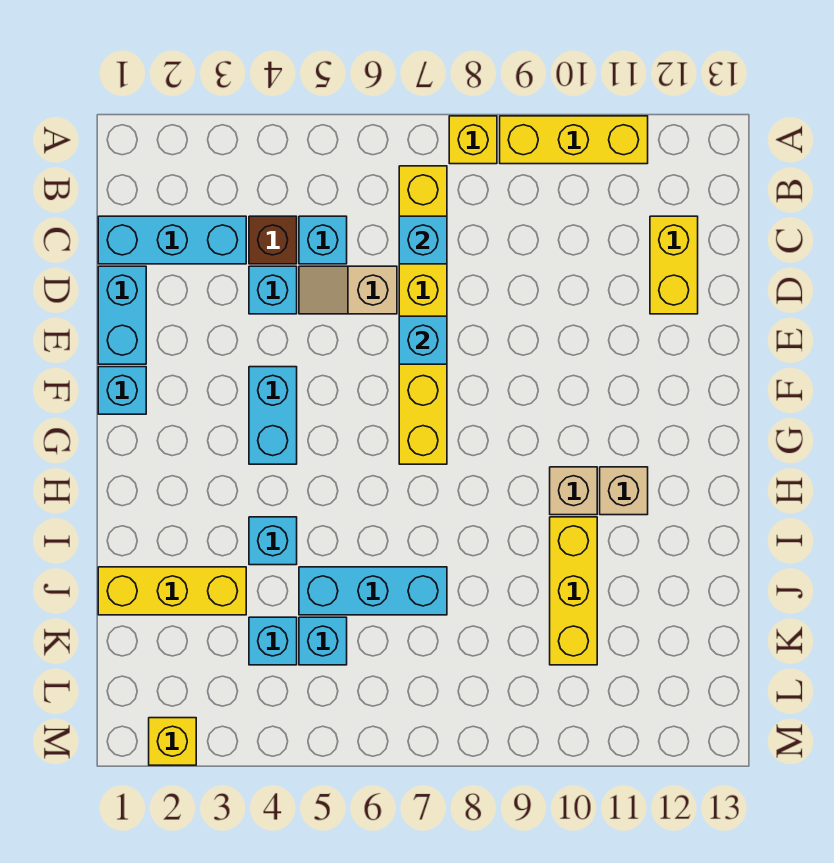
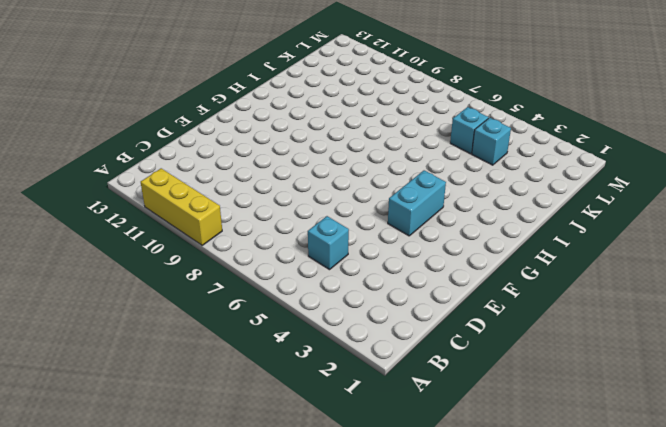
none -> yellow 1x1 brick [449,116,497,164]
none -> yellow 1x6 brick [399,166,447,464]
none -> cyan 1x3 brick [98,216,246,264]

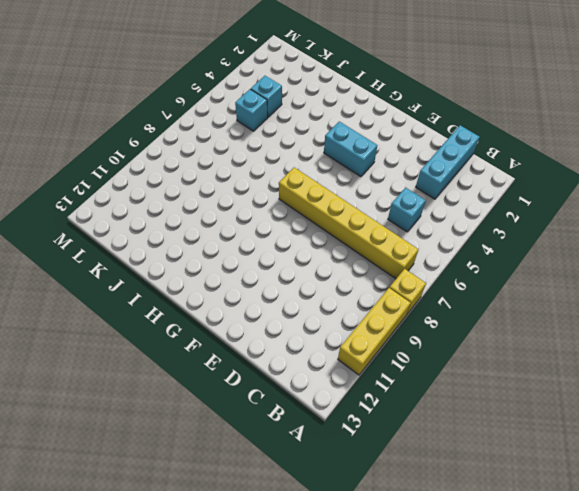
none -> brown 1x1 brick [249,216,297,264]
none -> yellow 1x2 brick [650,216,698,314]
none -> cyan 1x2 brick [98,266,146,364]

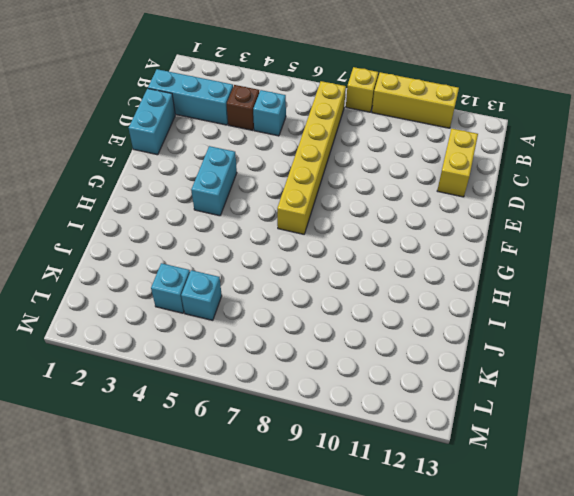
none -> cyan 1x1 brick [249,266,297,314]
none -> tan 1x2 slope [299,266,397,314]
none -> cyan 1x1 brick [98,367,146,414]

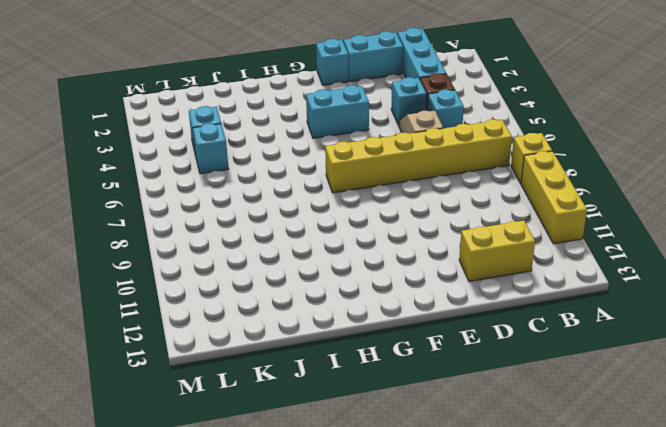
none -> tan 1x1 brick [550,467,597,515]
none -> tan 1x1 brick [600,467,648,515]
none -> cyan 1x1 brick [249,517,297,565]

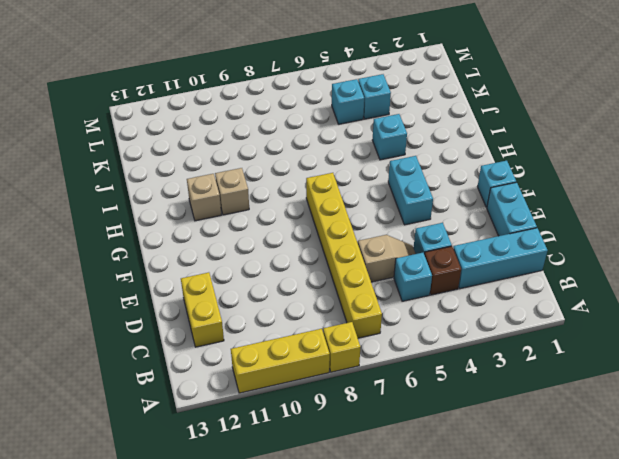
none -> yellow 1x3 brick [550,517,597,665]
none -> yellow 1x3 brick [98,567,246,615]
none -> cyan 1x3 brick [299,567,447,615]

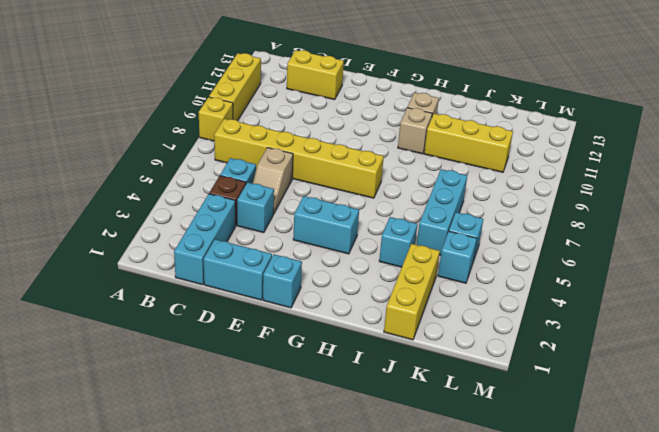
none -> yellow 1x1 brick [149,718,196,765]
none -> cyan 1x1 brick [399,216,447,264]
none -> cyan 1x1 brick [399,316,447,364]

